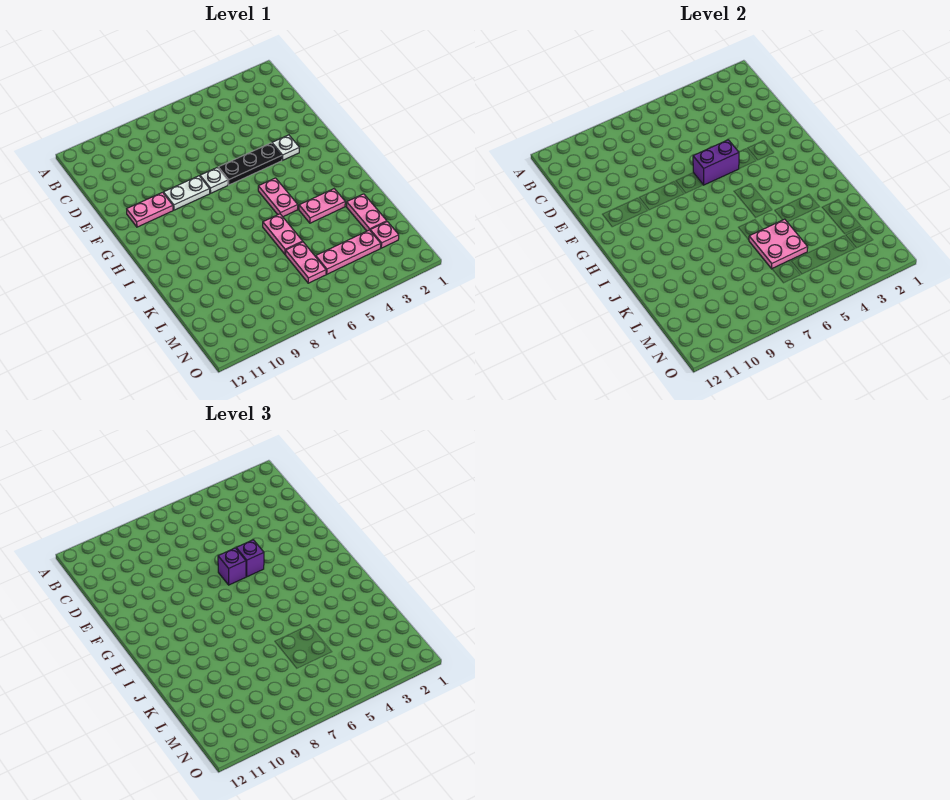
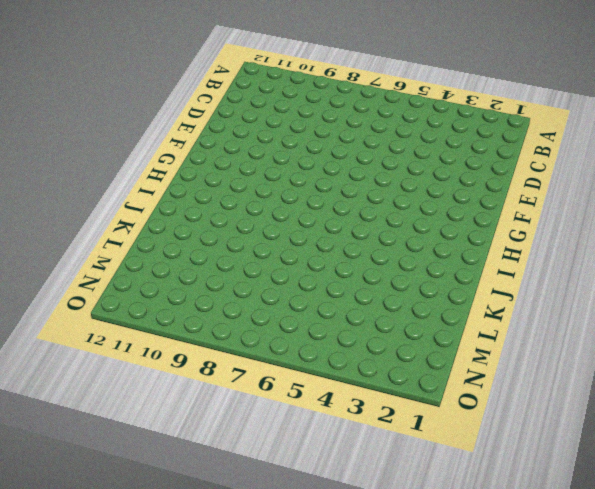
none -> white 1x1 plate [272,135,299,160]
none -> black 1x3 plate [218,143,282,185]
none -> white 1x1 plate [200,168,228,193]

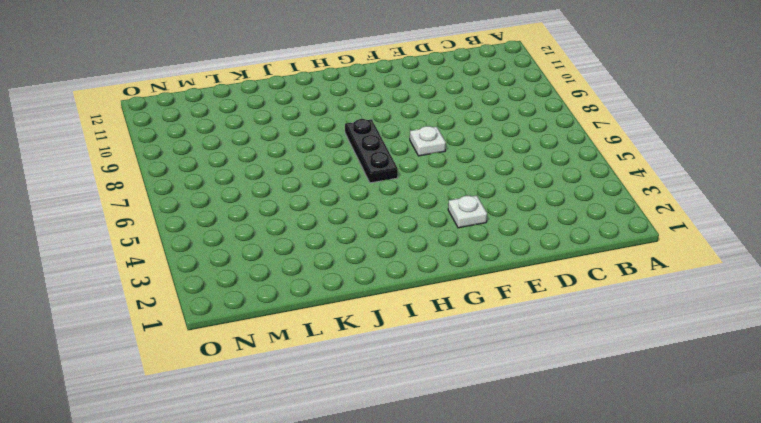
black 1x3 plate [345,119,398,183] -> black 1x3 plate moved to [218,143,282,185]
none -> white 1x2 plate [164,176,210,210]
none -> pink 1x2 plate [127,192,173,227]
none -> pink 1x2 plate [258,178,298,217]

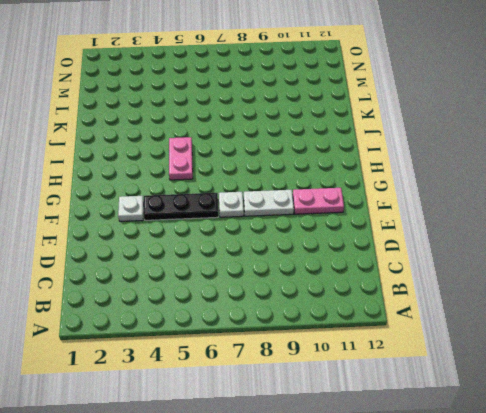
none -> pink 1x2 plate [299,189,345,223]
none -> pink 1x2 plate [263,214,303,255]
none -> pink 1x2 plate [346,194,387,231]

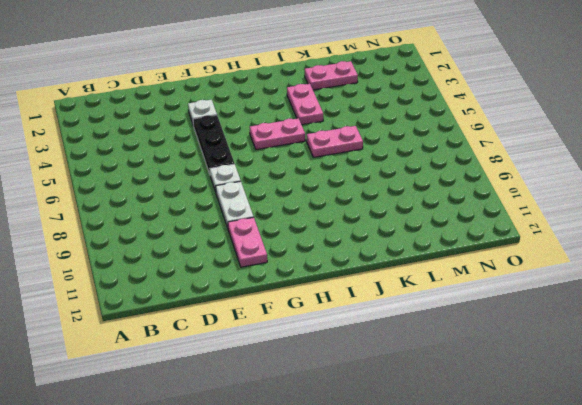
none -> pink 1x2 plate [286,242,326,283]
none -> pink 1x1 plate [370,222,399,248]
none -> pink 1x3 plate [316,230,381,274]

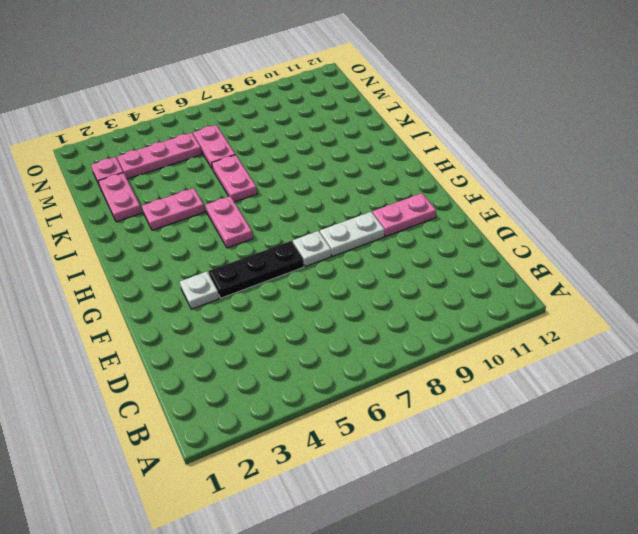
none -> purple 1x2 brick [693,140,739,185]
none -> pink 2x2 plate [749,219,808,269]
none -> purple 1x1 brick [236,540,264,577]

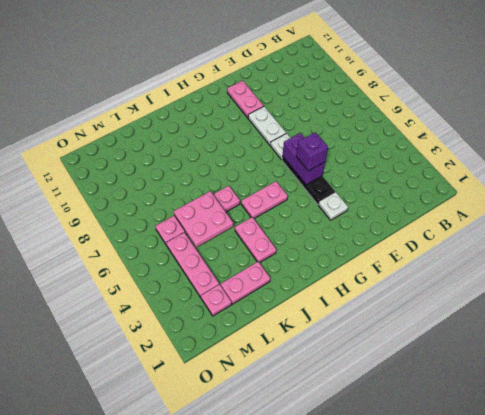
none -> purple 1x1 brick [218,548,246,585]

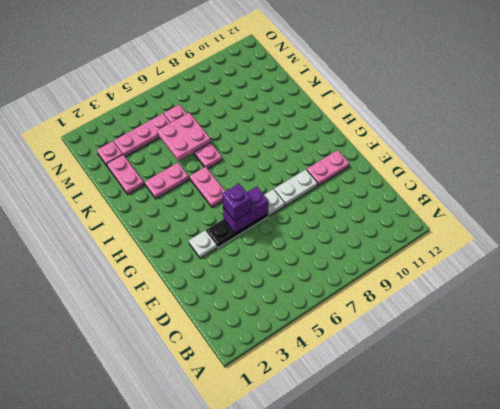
none -> purple 1x1 brick [218,548,246,585]

